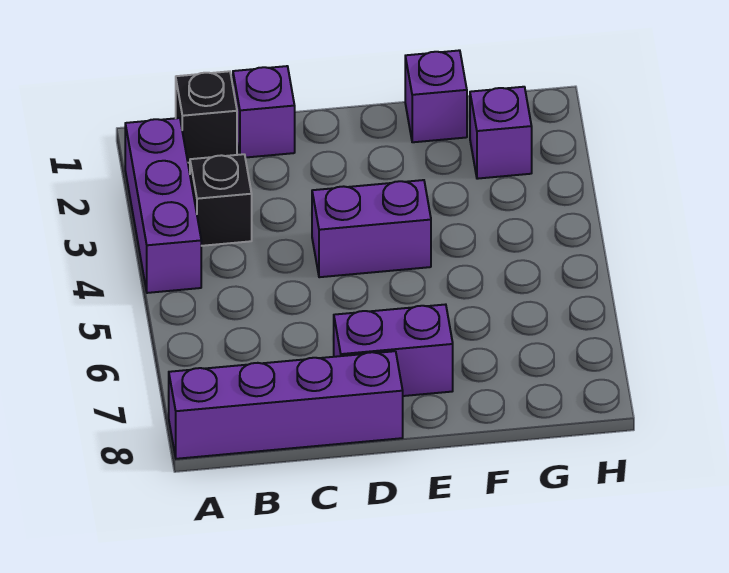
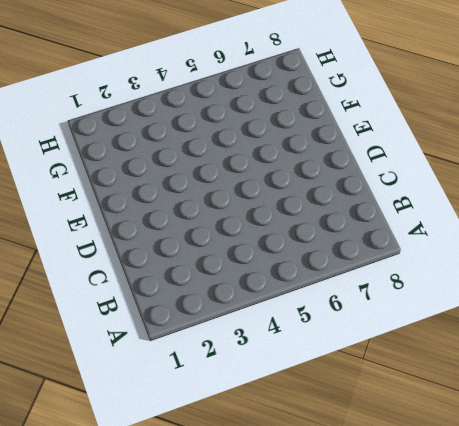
none -> purple 1x3 brick [125,118,201,293]
none -> purple 1x4 brick [169,351,403,459]

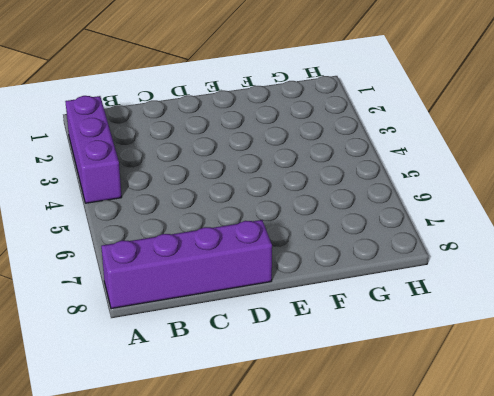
none -> black 1x1 brick [176,71,237,163]
none -> black 1x1 brick [190,154,252,246]

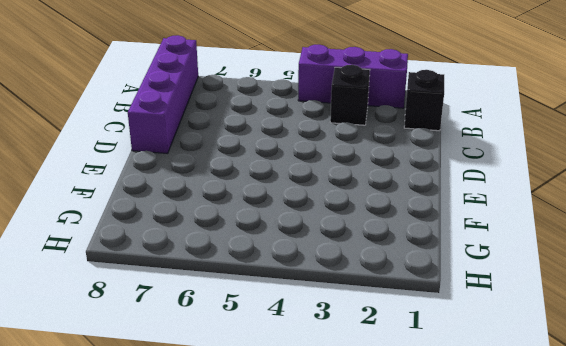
none -> purple 1x1 brick [233,66,295,158]
none -> purple 1x2 brick [312,180,431,277]

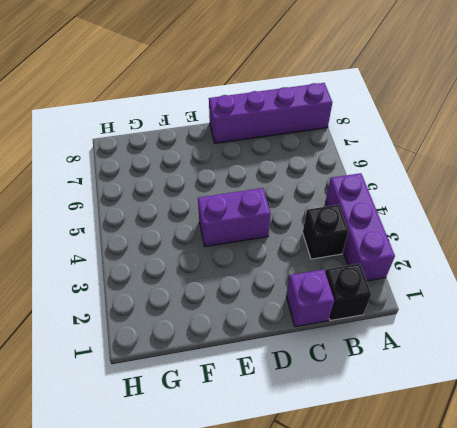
none -> purple 1x2 brick [334,304,453,396]
none -> purple 1x1 brick [405,50,467,142]

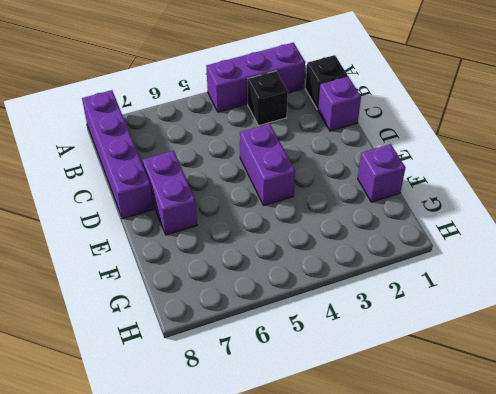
none -> purple 1x1 brick [470,87,532,179]

